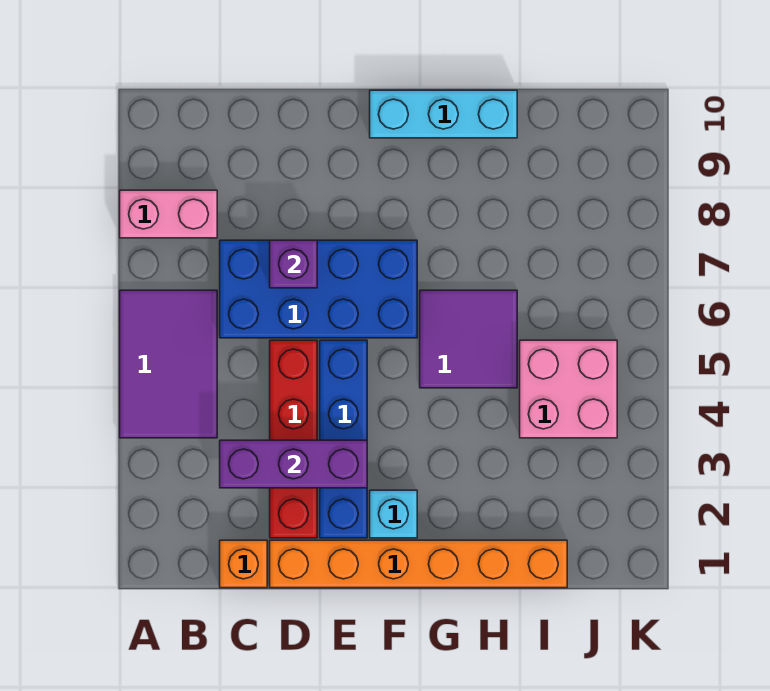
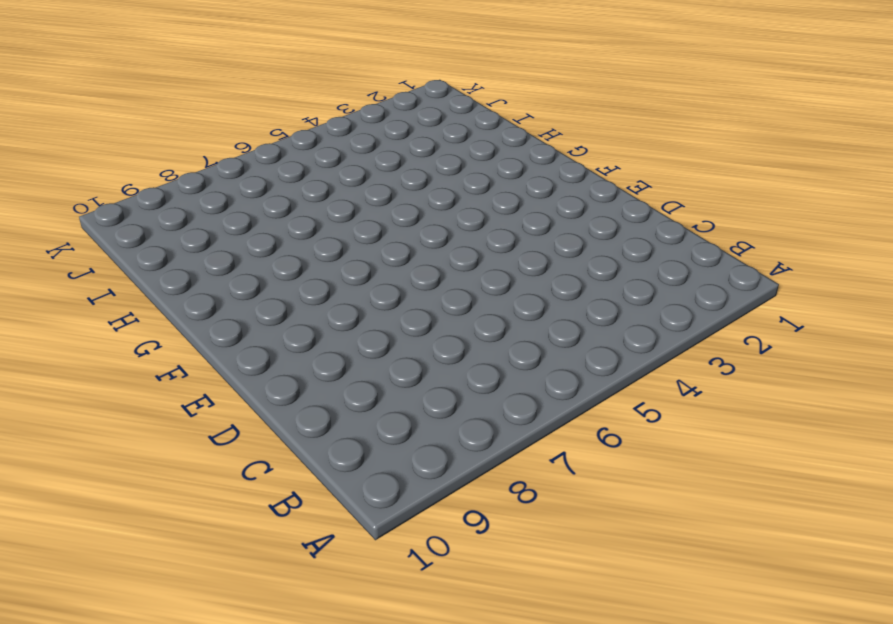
none -> purple 2x3 tile [120,290,217,438]
none -> pink 1x2 brick [120,190,217,238]
none -> orange 1x1 brick [220,540,267,588]

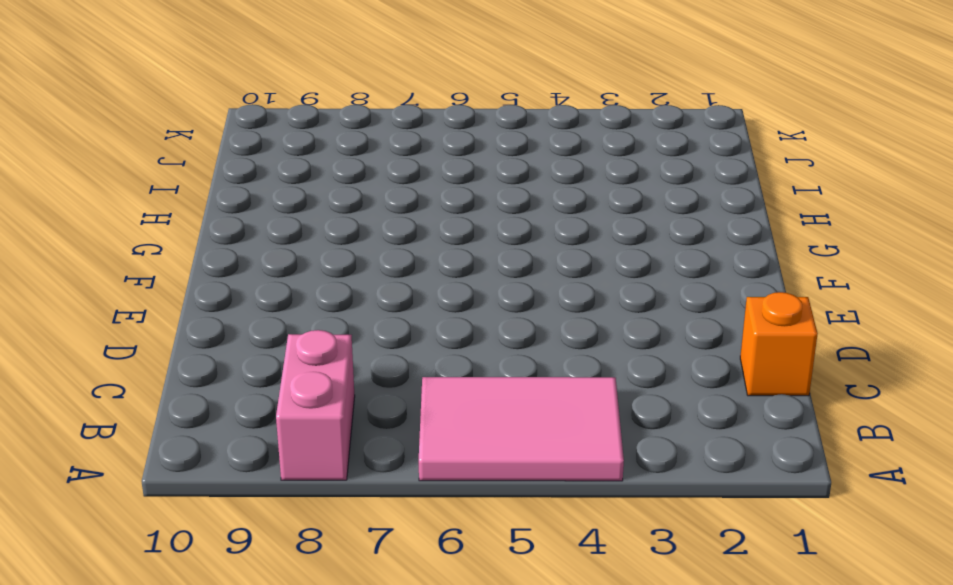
pink 2x3 tile [419,377,624,481] -> purple 2x3 tile [120,290,217,438]
none -> blue 2x4 brick [220,240,417,338]
none -> orange 1x6 brick [270,540,567,588]
none -> red 1x4 brick [270,340,317,538]

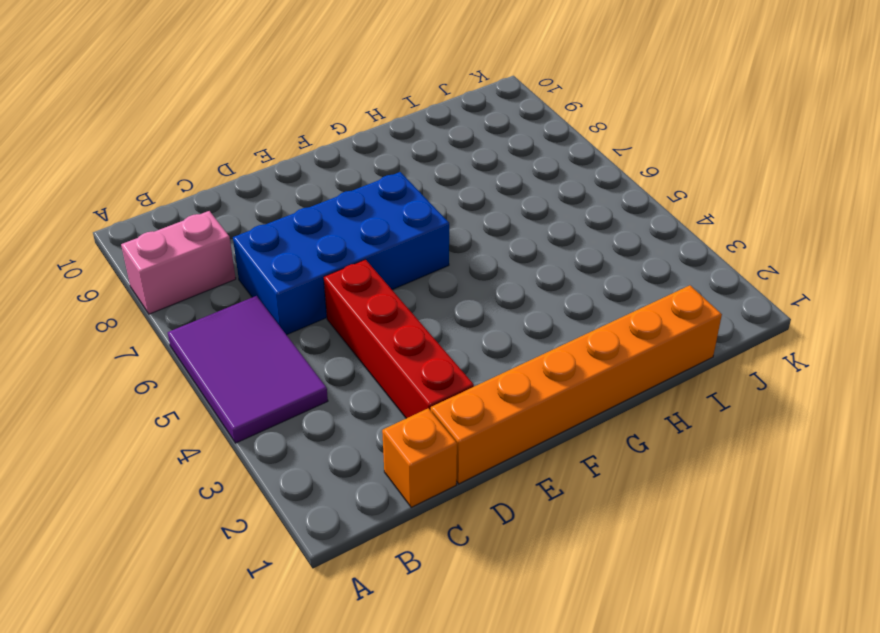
none -> blue 1x4 brick [320,340,367,538]
none -> cyan 1x1 brick [370,490,417,538]
none -> cyan 1x3 brick [370,90,517,138]

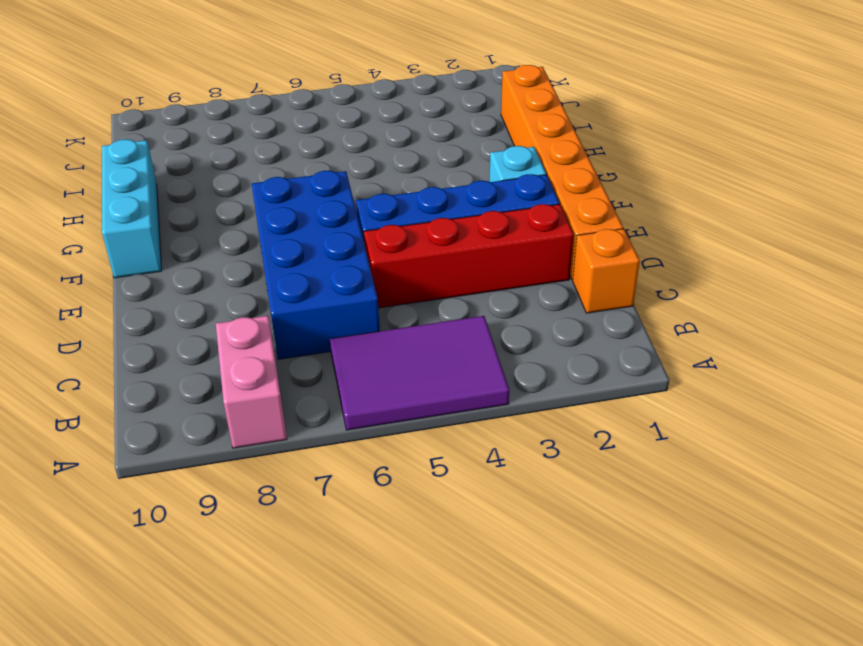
none -> purple 2x2 tile [420,290,517,388]
none -> pink 2x2 brick [520,340,617,438]
none -> purple 1x3 brick [220,440,367,488]

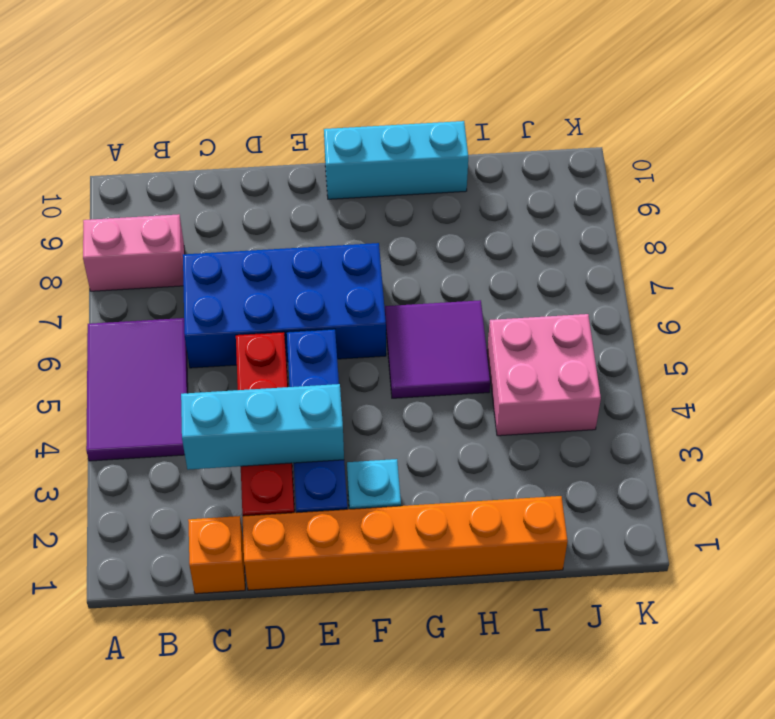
cyan 1x3 brick [181,384,344,470] -> purple 1x3 brick [220,440,367,488]
none -> purple 1x1 brick [270,240,317,288]

